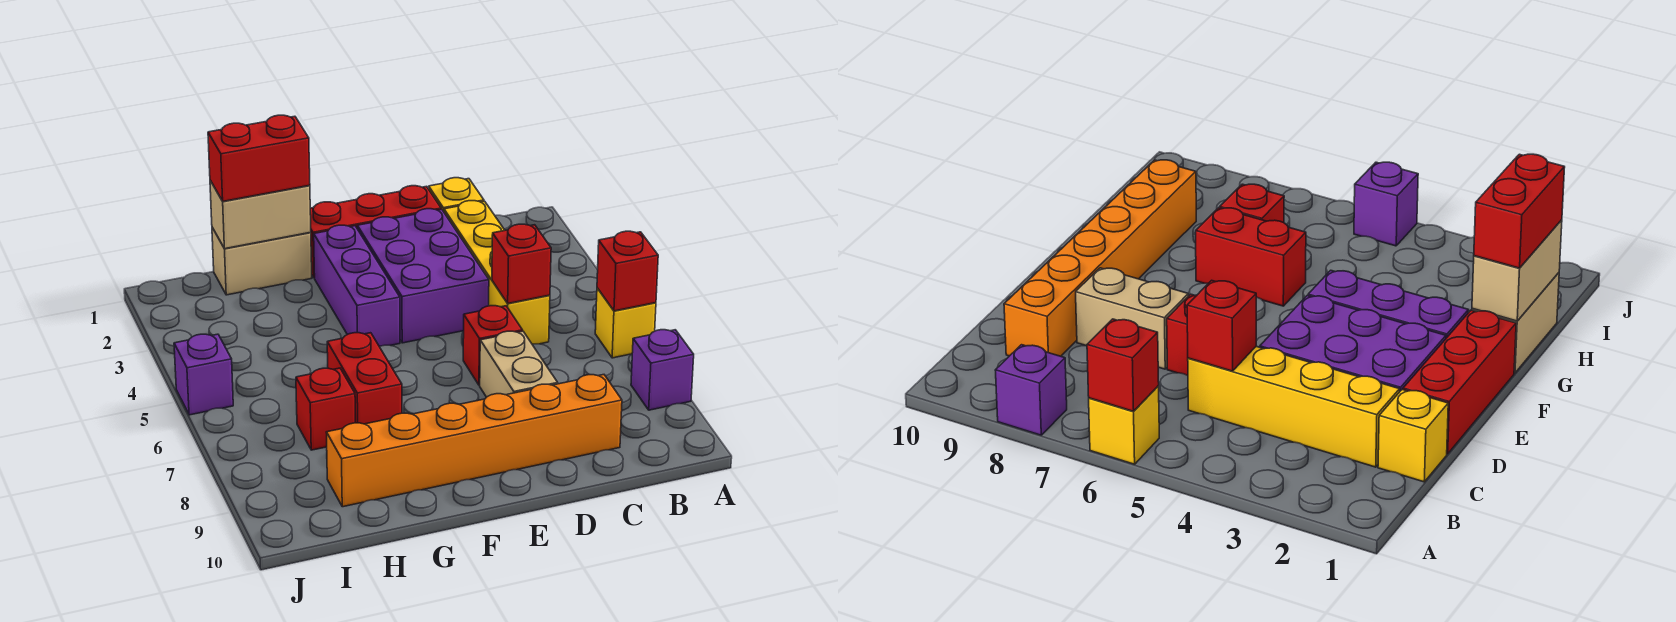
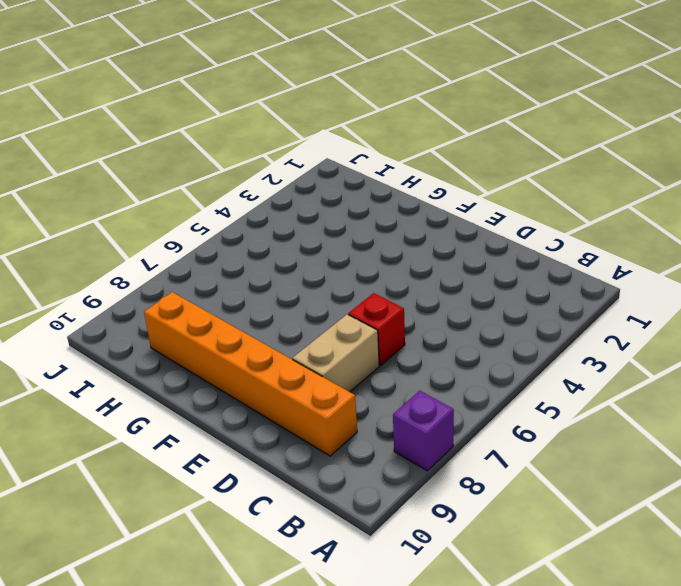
none -> yellow 1x1 brick [595,288,656,358]
none -> yellow 1x1 brick [429,178,484,212]
none -> yellow 1x4 brick [444,201,550,344]

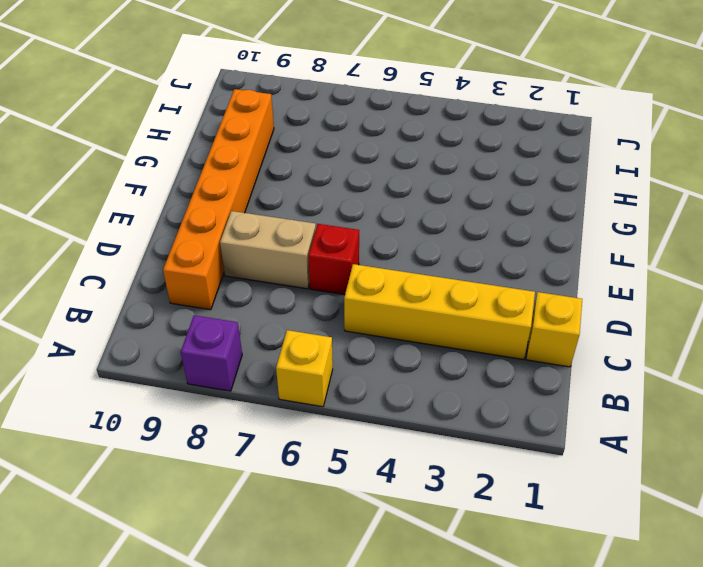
none -> red 1x3 brick [310,186,441,278]
none -> purple 2x3 brick [357,209,489,343]
none -> purple 1x3 brick [314,225,400,346]

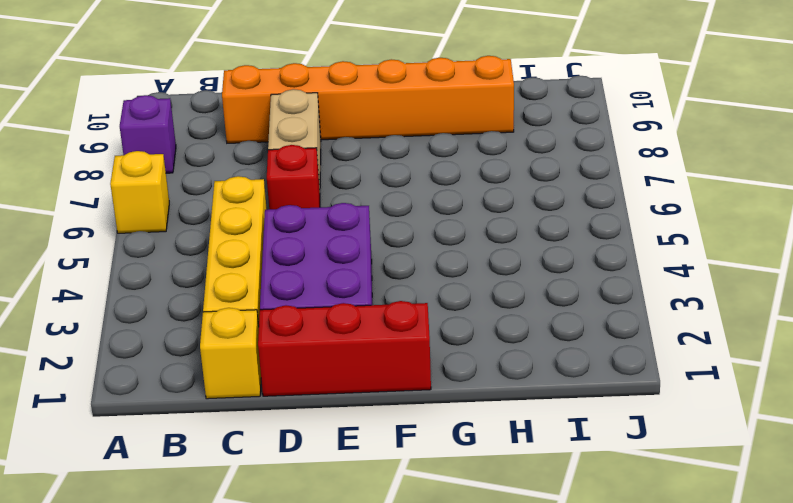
none -> purple 1x3 brick [314,225,400,346]
none -> tan 1x2 brick [212,228,312,295]
none -> red 1x2 brick [327,333,402,424]

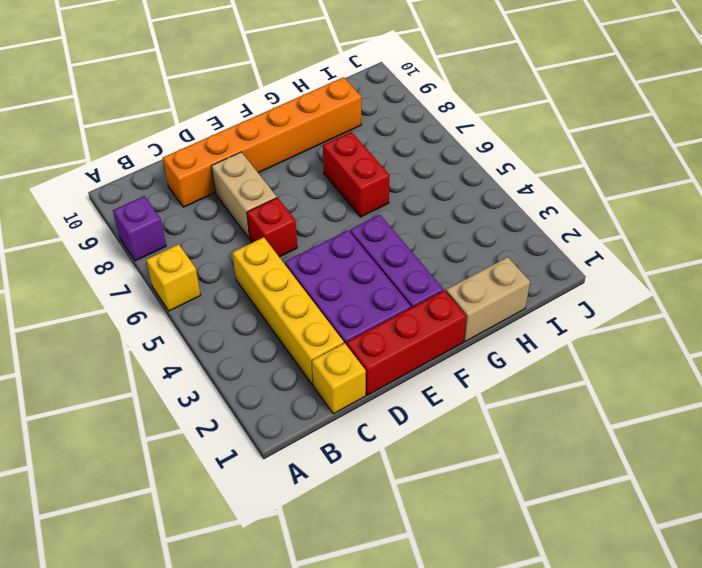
none -> red 1x1 brick [296,368,355,450]
none -> purple 1x1 brick [174,334,233,415]
none -> red 1x1 brick [597,231,658,311]

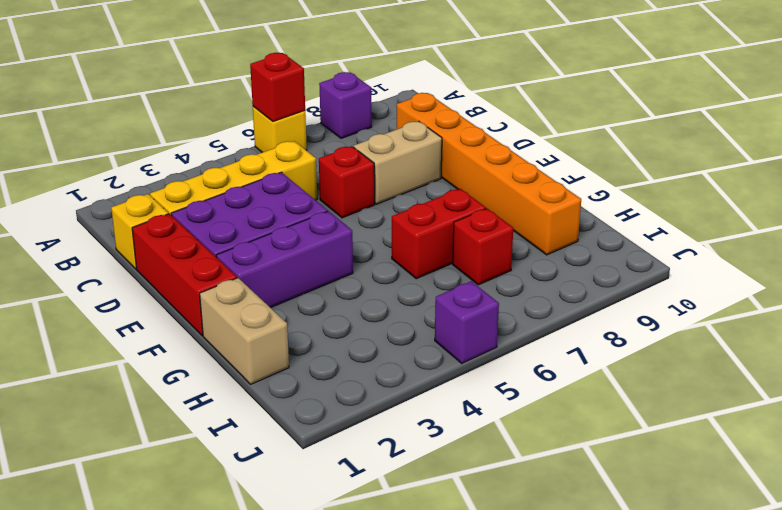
none -> red 1x1 brick [492,224,551,303]
none -> tan 1x2 brick [210,180,311,249]
none -> red 1x2 brick [208,115,310,201]

